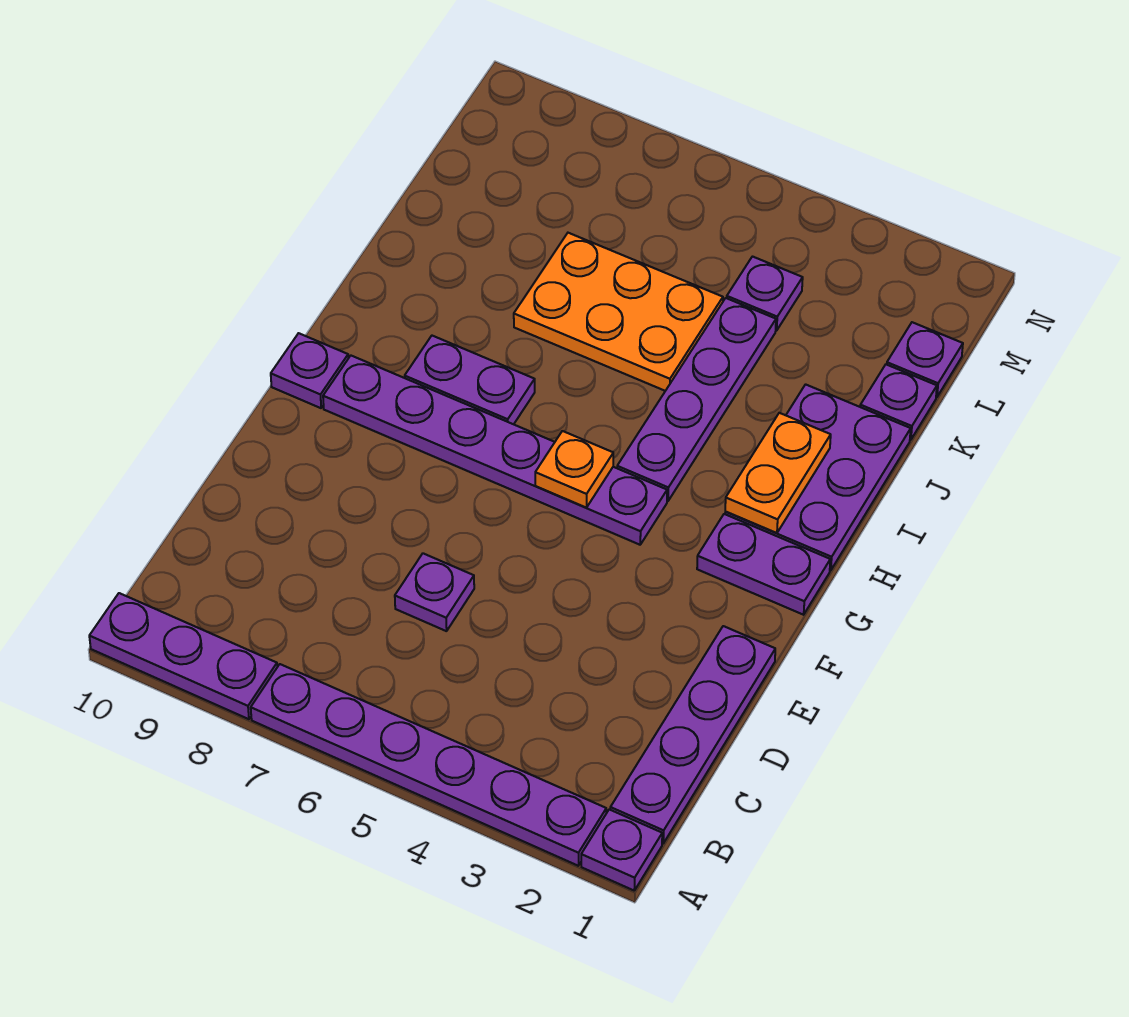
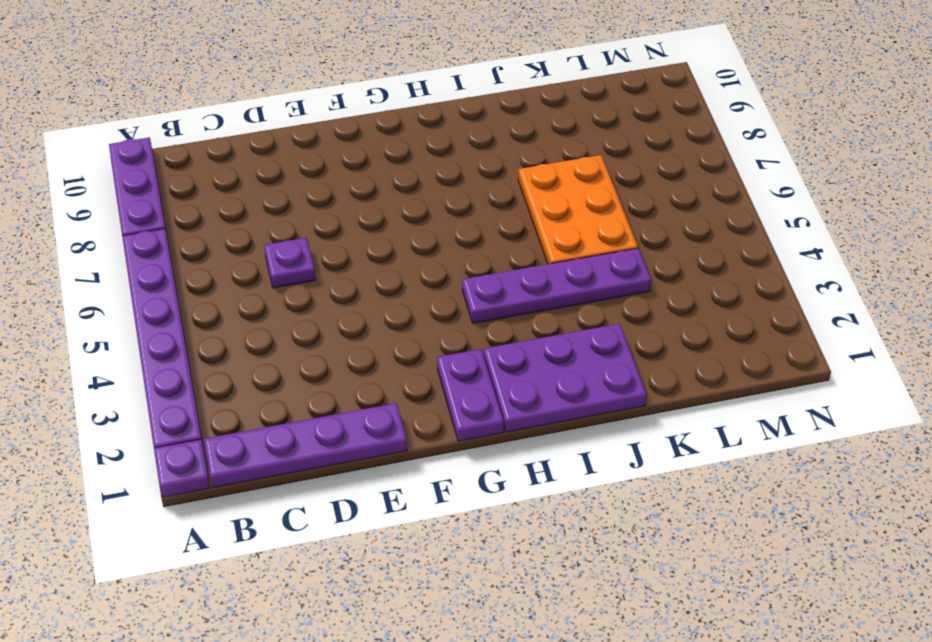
none -> purple 1x6 plate [323,356,667,545]
none -> purple 1x1 plate [271,333,348,408]
none -> purple 1x2 plate [405,336,535,424]

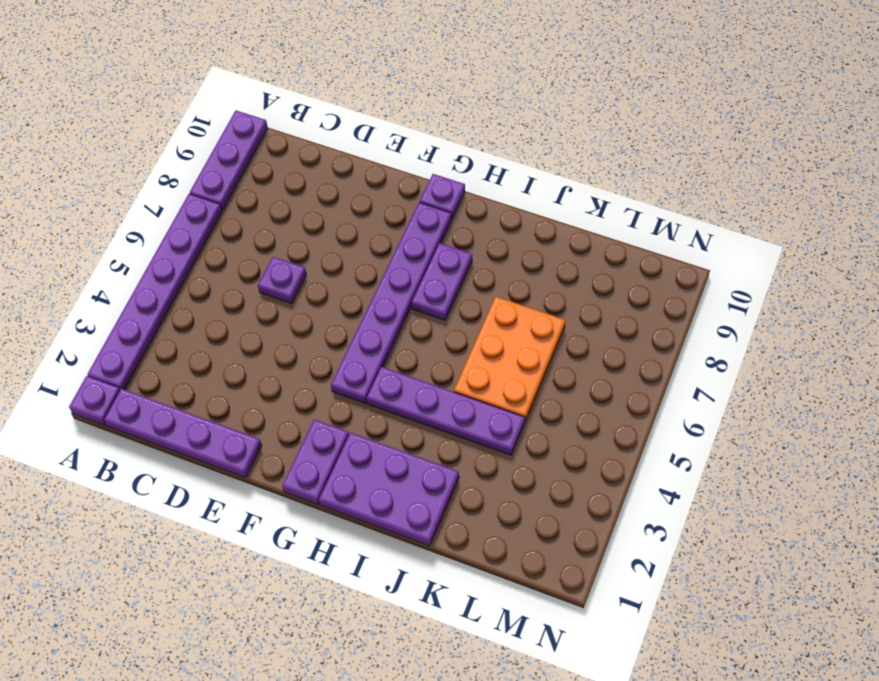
none -> purple 1x1 plate [860,364,937,440]
none -> purple 1x1 plate [887,322,963,397]
none -> purple 1x1 plate [727,257,803,331]

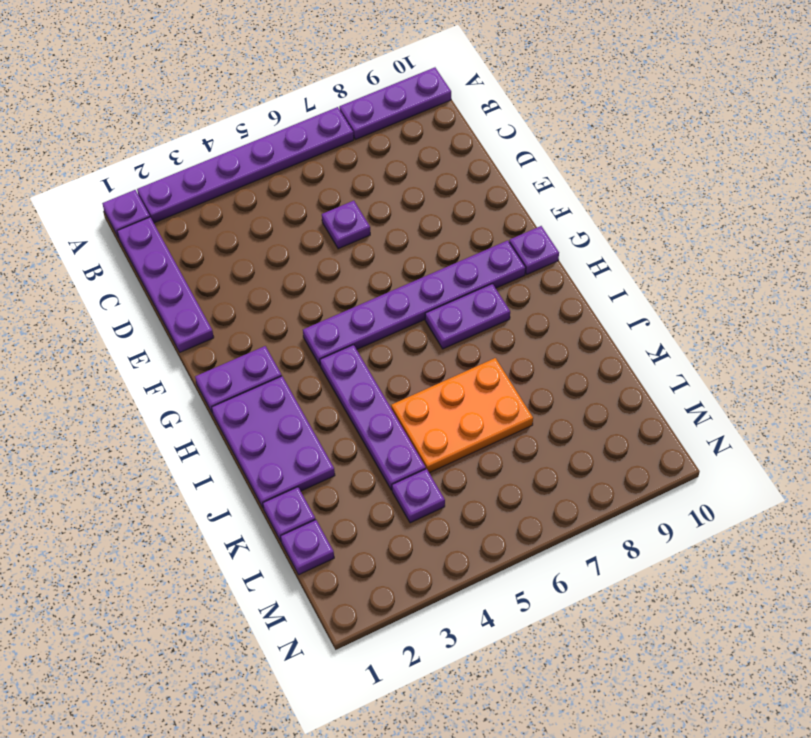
none -> orange 1x1 plate [535,431,613,508]
none -> orange 1x2 plate [725,413,831,533]

